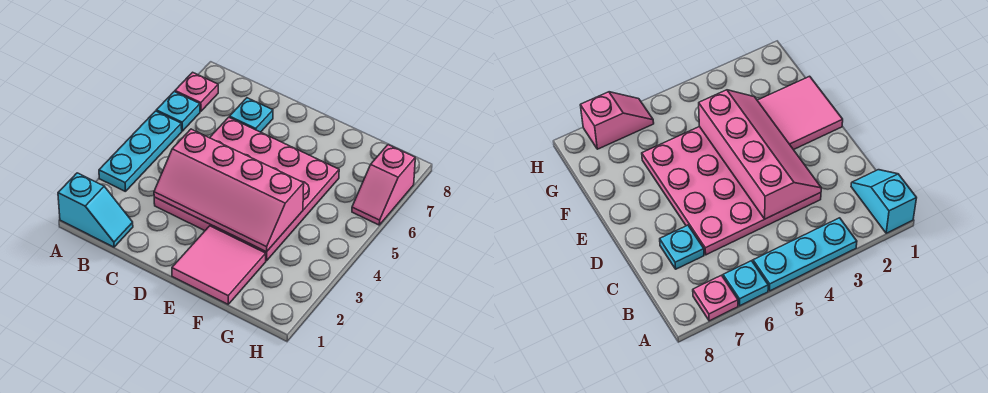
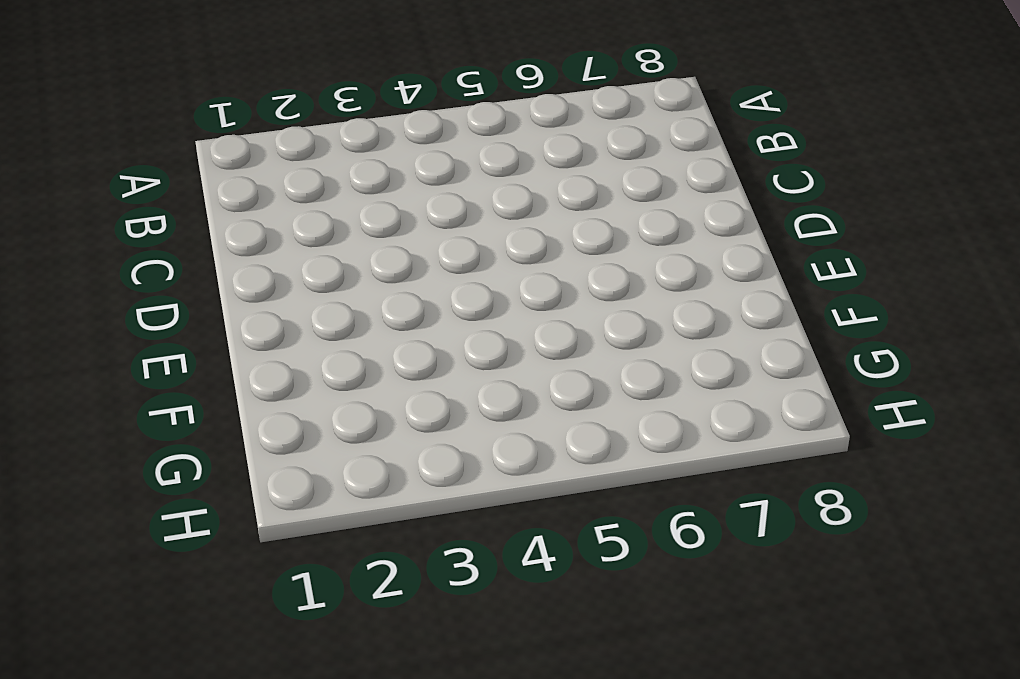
none -> cyan 1x2 slope [58,173,133,247]
none -> cyan 1x3 plate [99,111,182,192]

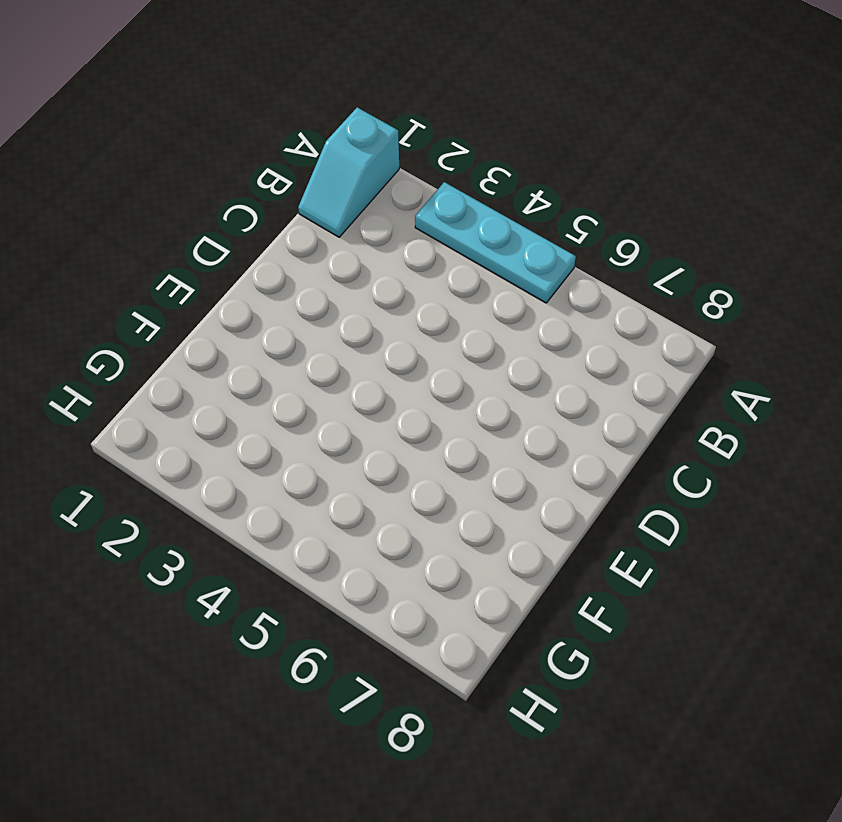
none -> cyan 1x1 plate [156,92,200,131]
none -> pink 1x1 plate [175,72,218,111]

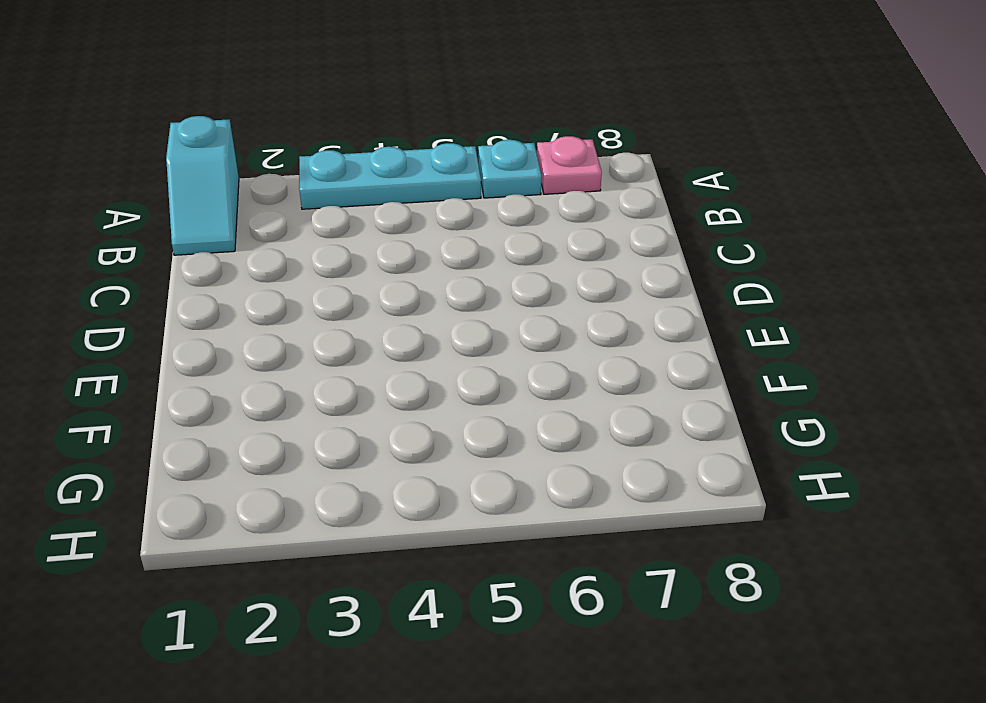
none -> pink 4x4 plate [154,117,339,261]
none -> cyan 1x1 plate [229,98,273,132]

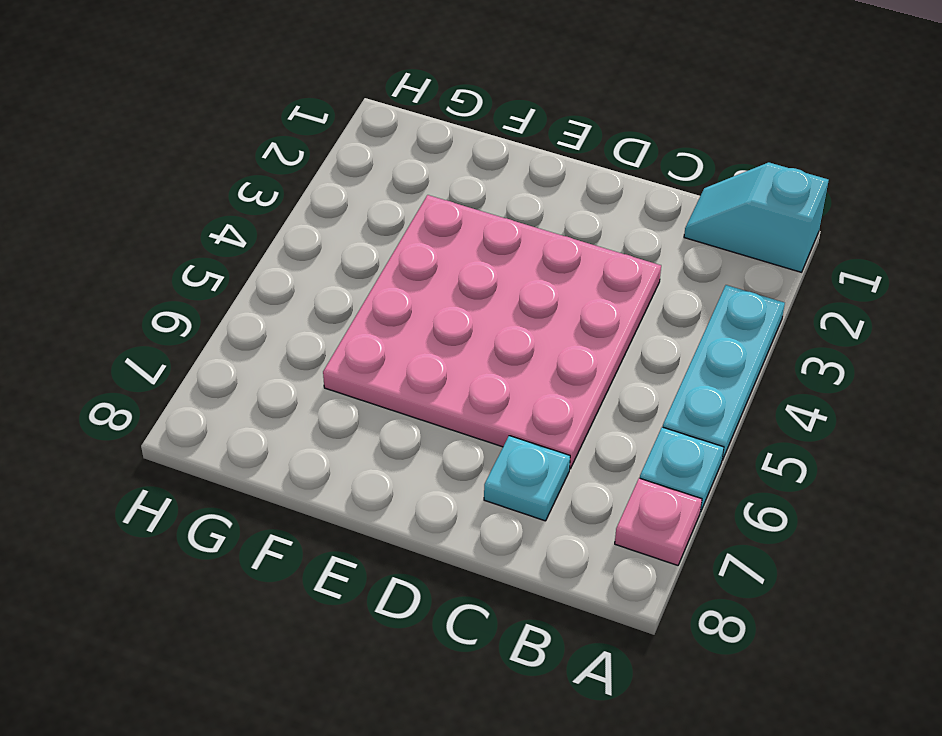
none -> pink 2x2 tile [172,226,266,304]
none -> pink 1x2 slope [352,145,415,225]

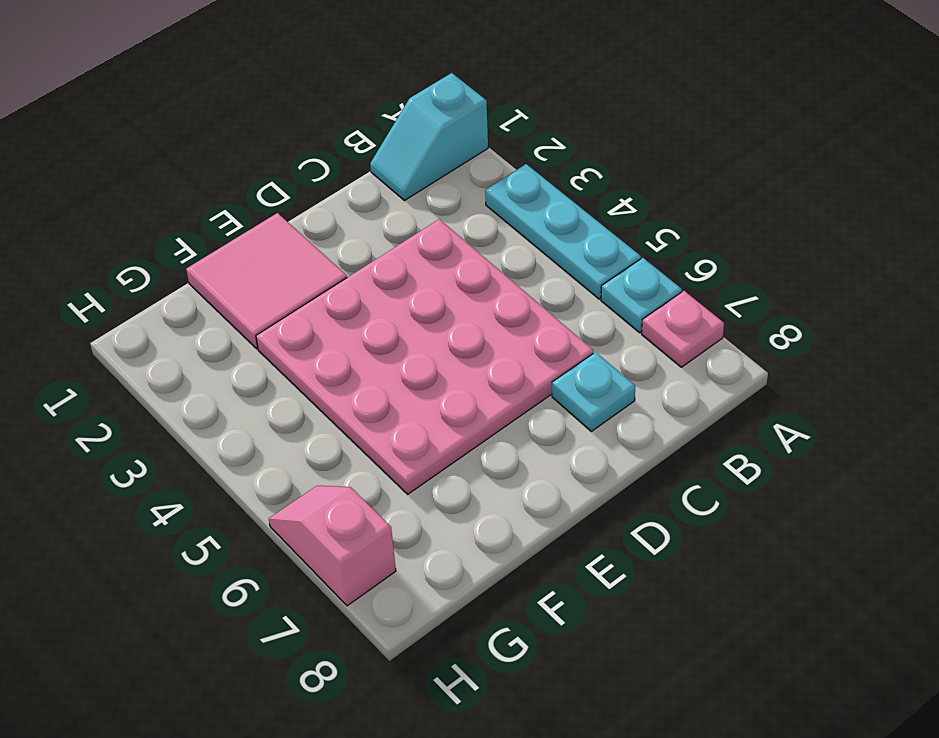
none -> pink 2x4 slope [154,129,304,252]

